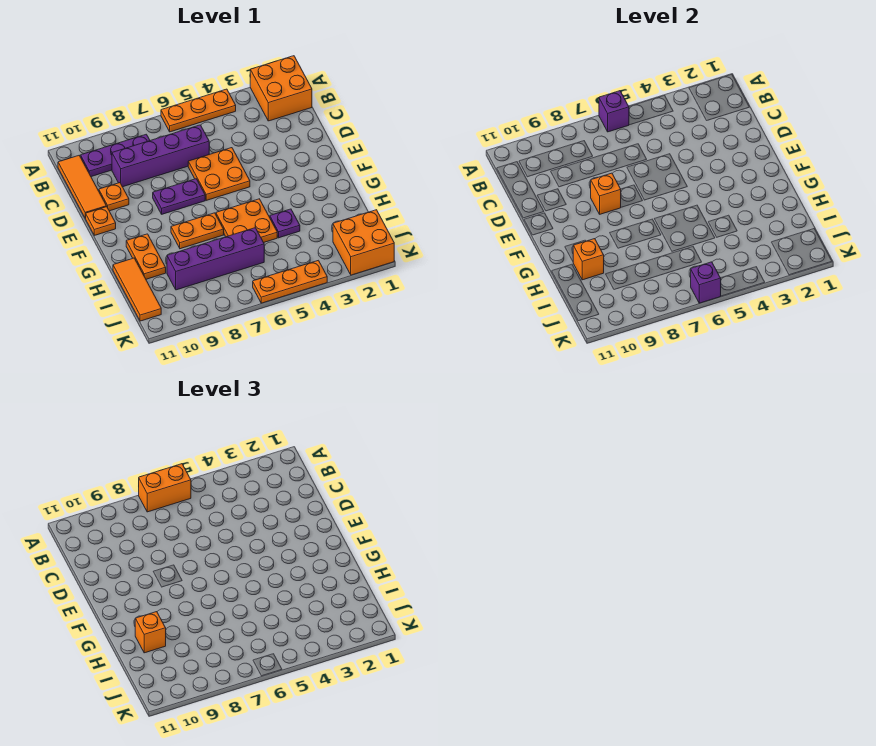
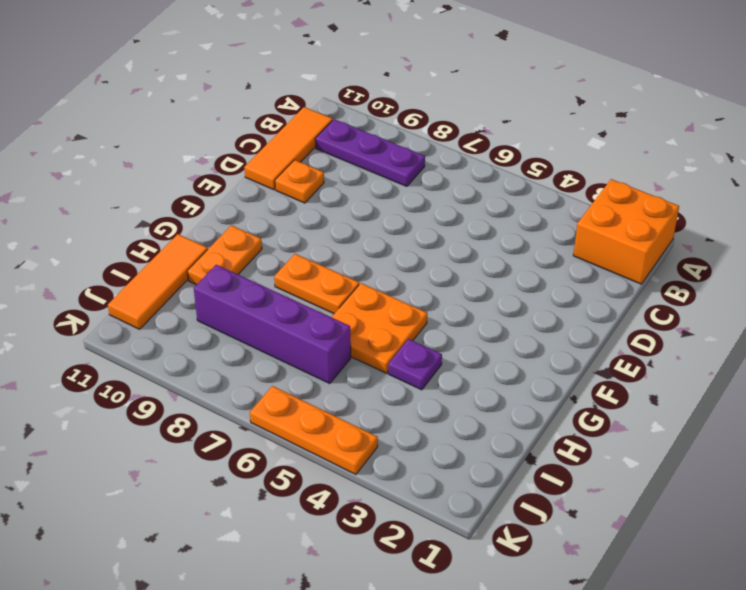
none -> orange 1x3 plate [161,89,236,132]
none -> purple 1x4 brick [112,125,209,187]
none -> orange 2x2 plate [188,148,250,200]

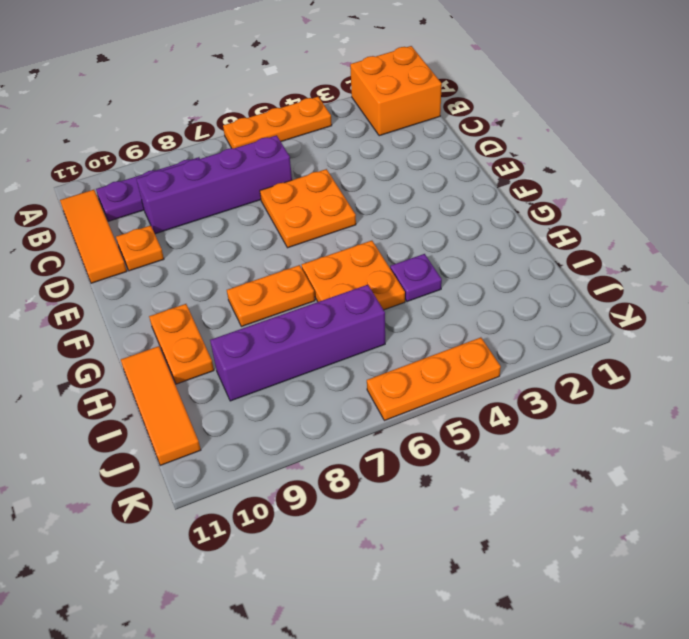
none -> purple 1x2 plate [153,179,205,214]
none -> orange 1x1 plate [86,207,116,235]
none -> orange 2x2 brick [333,210,394,275]

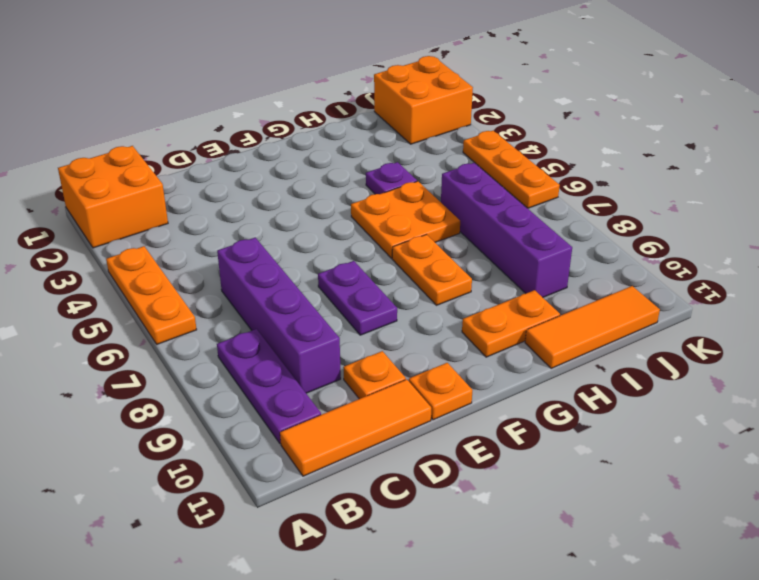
none -> orange 2x2 plate [188,148,250,200]
none -> purple 1x1 brick [599,91,629,132]
none -> orange 1x1 brick [591,173,621,214]

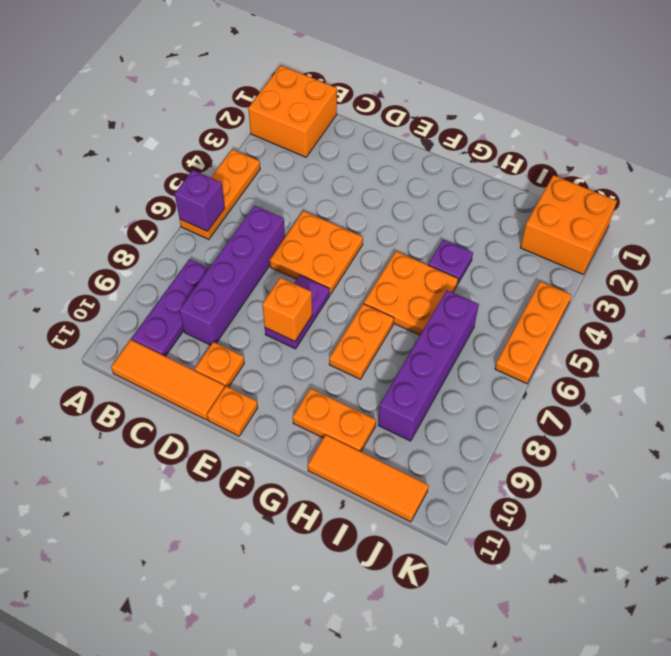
none -> orange 1x1 brick [573,239,604,280]
none -> purple 1x1 brick [691,262,721,303]
none -> orange 1x2 brick [139,464,191,512]

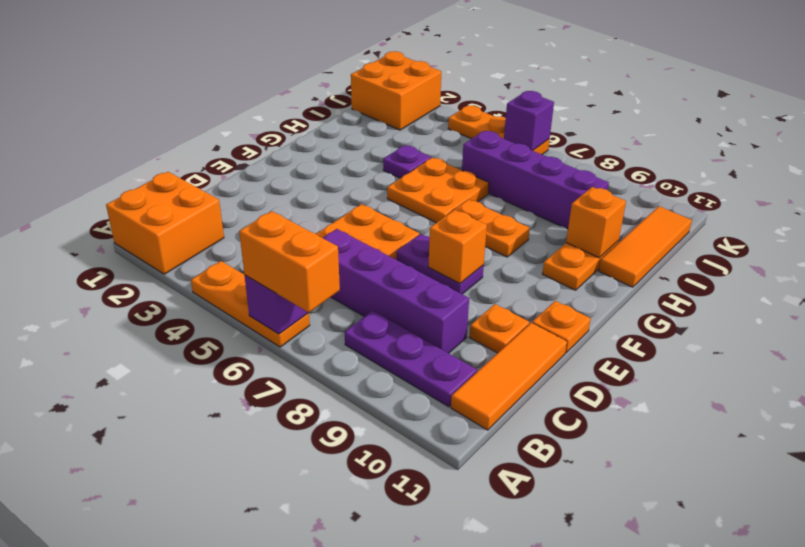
none -> orange 1x1 brick [135,612,166,653]

